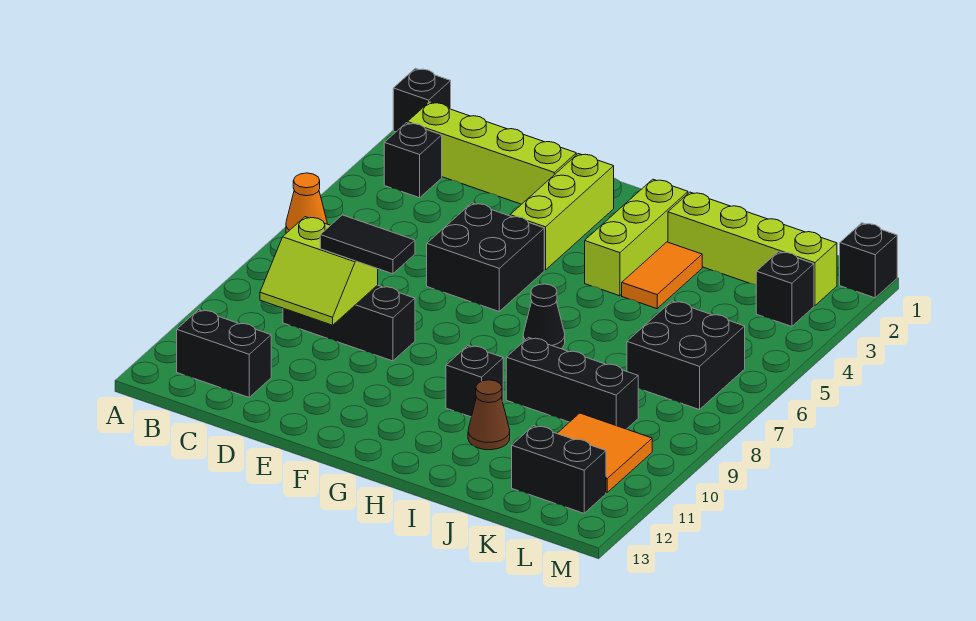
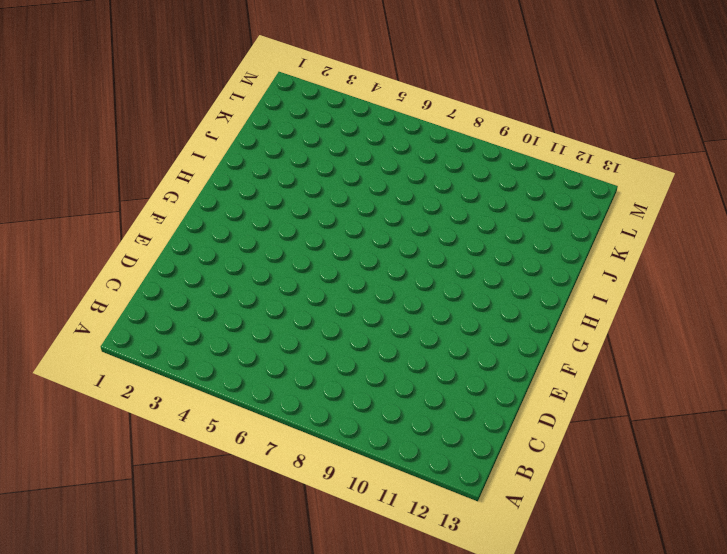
none -> black 1x1 brick [393,68,451,132]
none -> orange 1x1 cone [286,173,327,233]
none -> lime 1x4 brick [407,102,576,204]

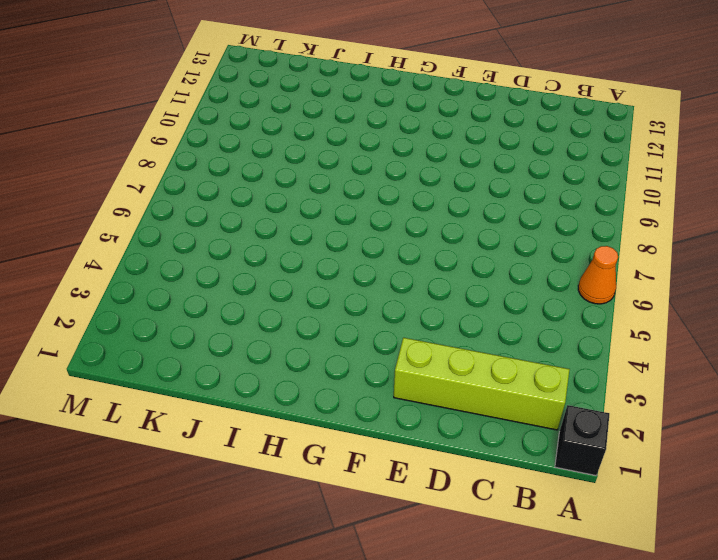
none -> black 1x1 brick [384,123,442,198]
none -> black 1x2 brick [177,310,271,397]
none -> black 1x3 brick [283,285,415,361]

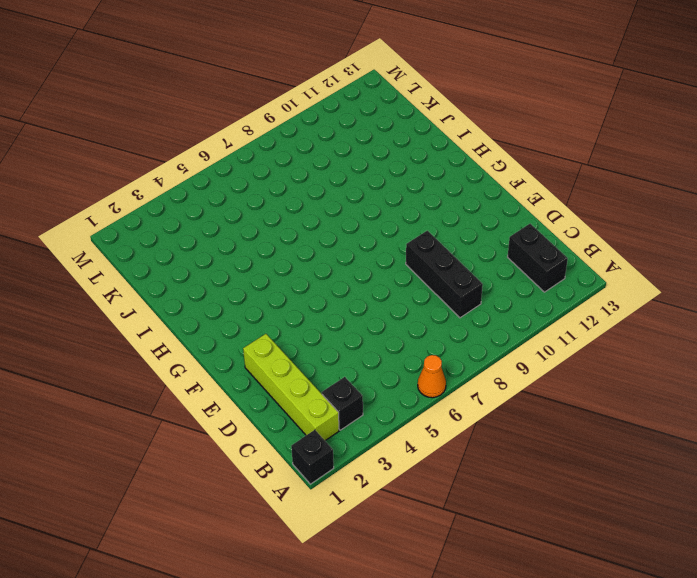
none -> black 2x2 brick [427,203,544,311]
none -> lime 1x3 brick [510,154,614,270]
none -> lime 1x3 brick [585,179,688,296]

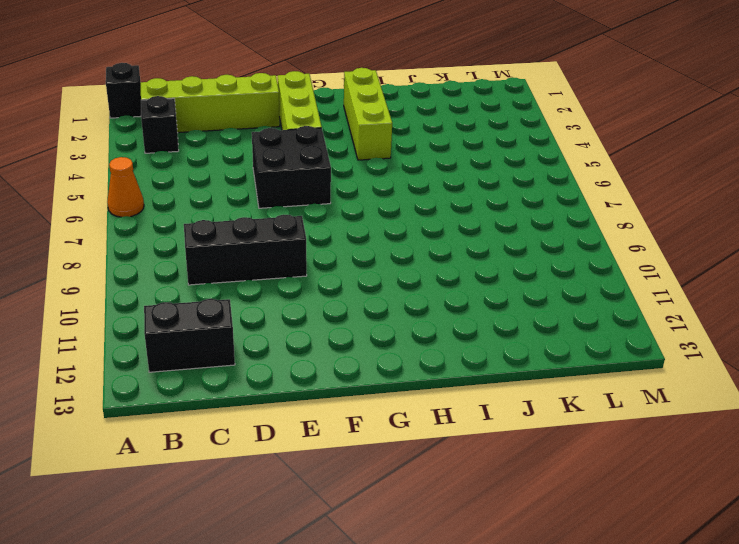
none -> black 1x1 cone [523,284,565,349]
none -> black 1x1 brick [446,345,503,417]
none -> lime 1x4 brick [668,192,837,306]

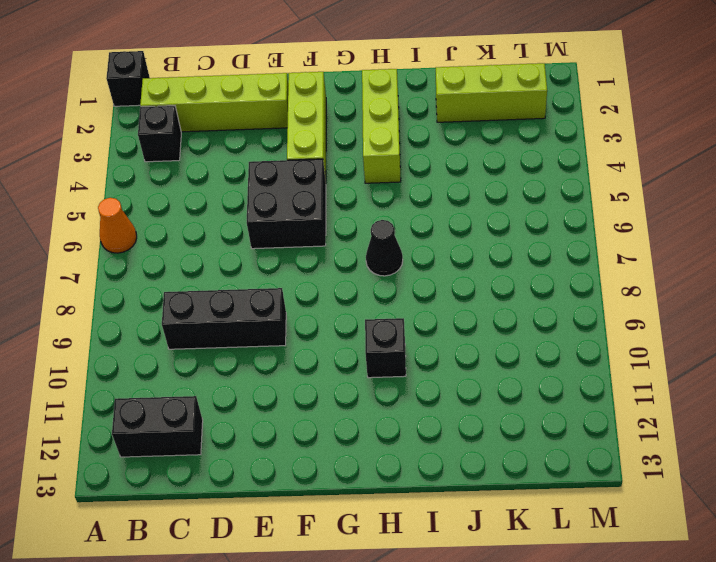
lime 1x3 brick [436,63,547,122] -> lime 1x4 brick [668,192,837,306]
none -> orange 1x2 tile [622,242,702,309]
none -> black 1x3 brick [506,338,638,429]
none -> brown 1x1 cone [468,380,510,450]

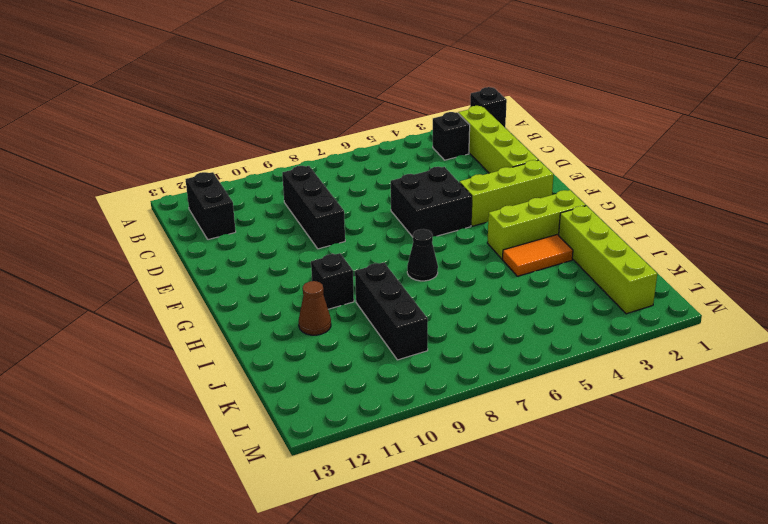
none -> orange 1x1 cone [286,173,327,233]
none -> black 2x2 brick [627,301,745,410]
none -> orange 2x2 tile [557,413,652,493]

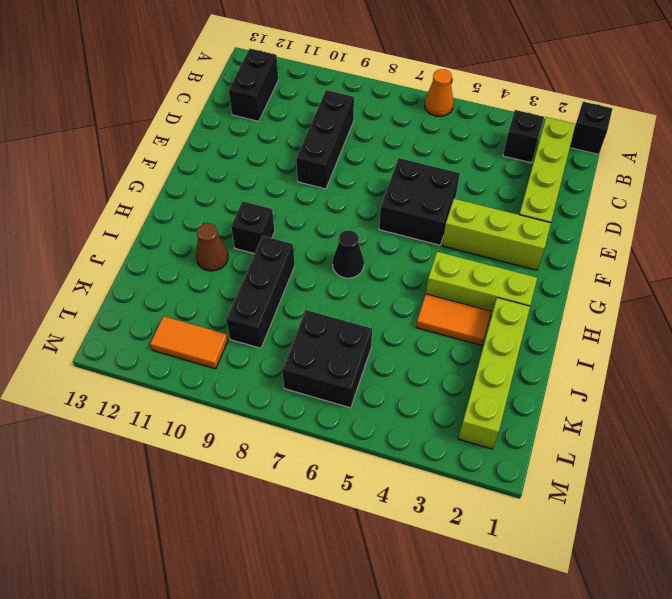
orange 1x2 tile [150,316,228,369] -> orange 2x2 tile [557,413,652,493]
none -> black 1x2 brick [512,426,606,513]
none -> black 1x1 brick [756,252,814,327]
none -> black 1x1 brick [840,223,897,298]

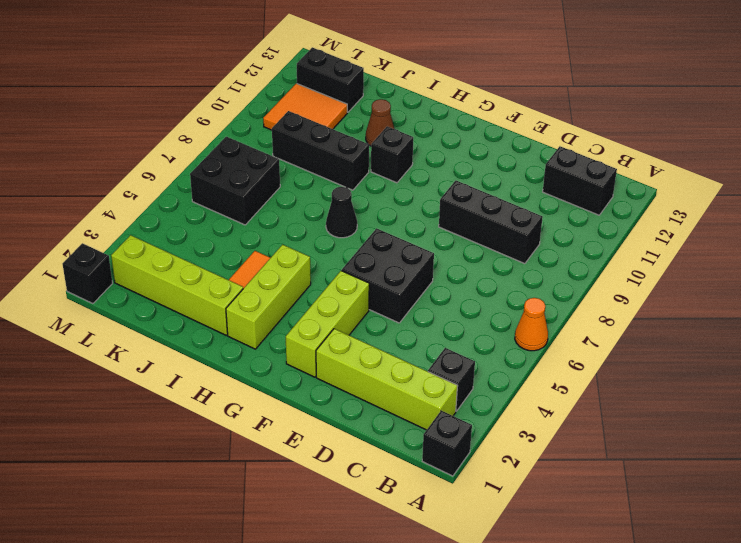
none -> black 1x1 brick [756,252,814,327]
none -> lime 2x2 slope [260,217,378,325]
none -> black 1x2 tile [320,215,415,274]

